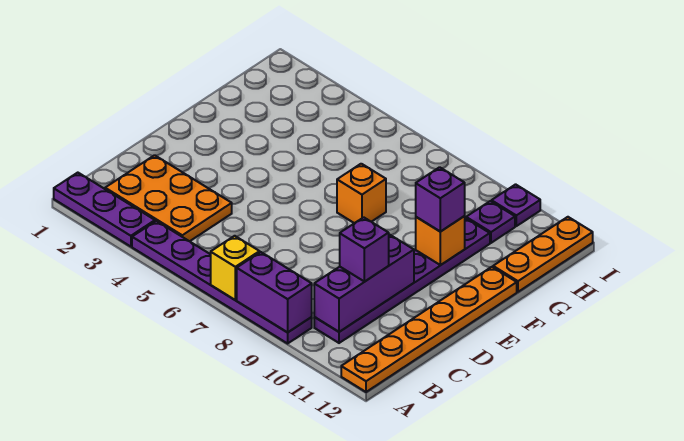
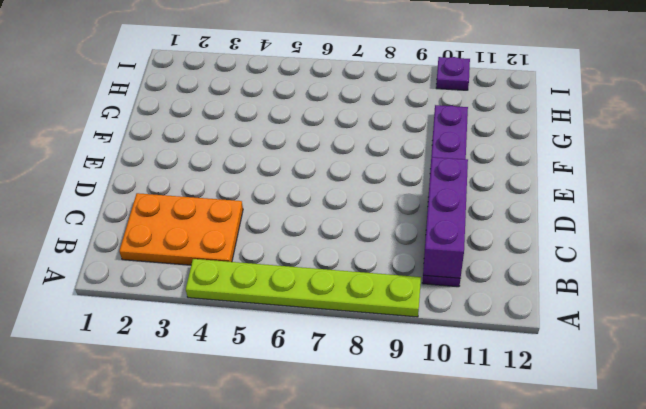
lime 1x6 plate [186,259,421,317] -> purple 1x6 plate [132,221,312,343]
none -> purple 1x3 plate [54,173,155,247]
none -> orange 1x6 plate [341,267,517,392]
none -> orange 1x1 brick [337,164,386,223]

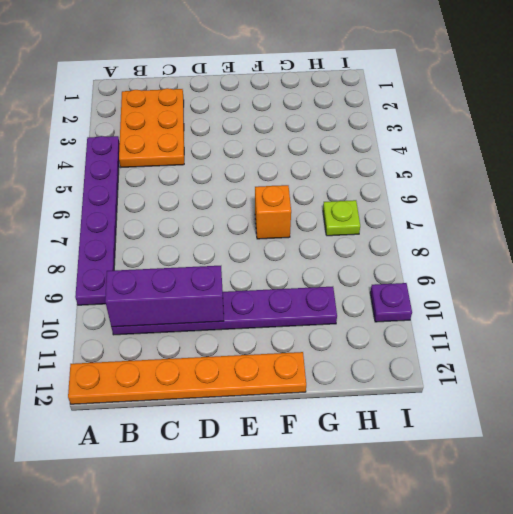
lime 1x1 plate [323,200,360,236] -> none
none -> purple 1x3 plate [54,173,155,247]
none -> orange 1x3 plate [493,217,593,292]
none -> purple 1x1 plate [466,201,515,243]

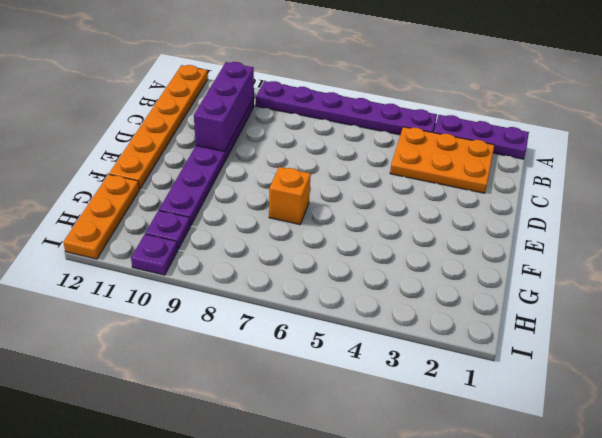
none -> yellow 1x1 brick [211,236,260,300]
none -> purple 1x2 brick [237,252,312,332]
none -> orange 1x1 brick [416,216,465,265]

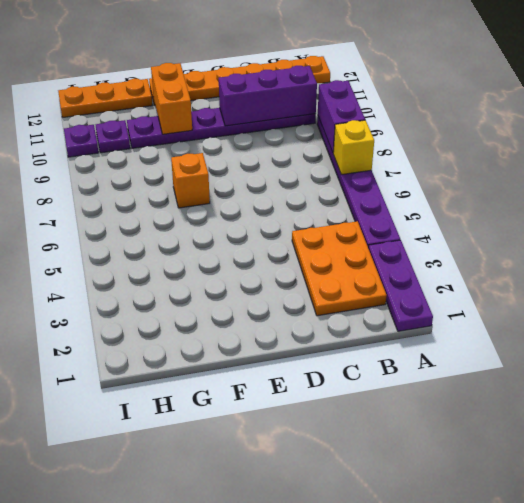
orange 1x2 brick [151,63,192,134] -> orange 1x1 brick [416,216,465,265]
none -> purple 1x1 brick [340,217,389,281]
none -> purple 1x1 brick [416,167,465,232]

